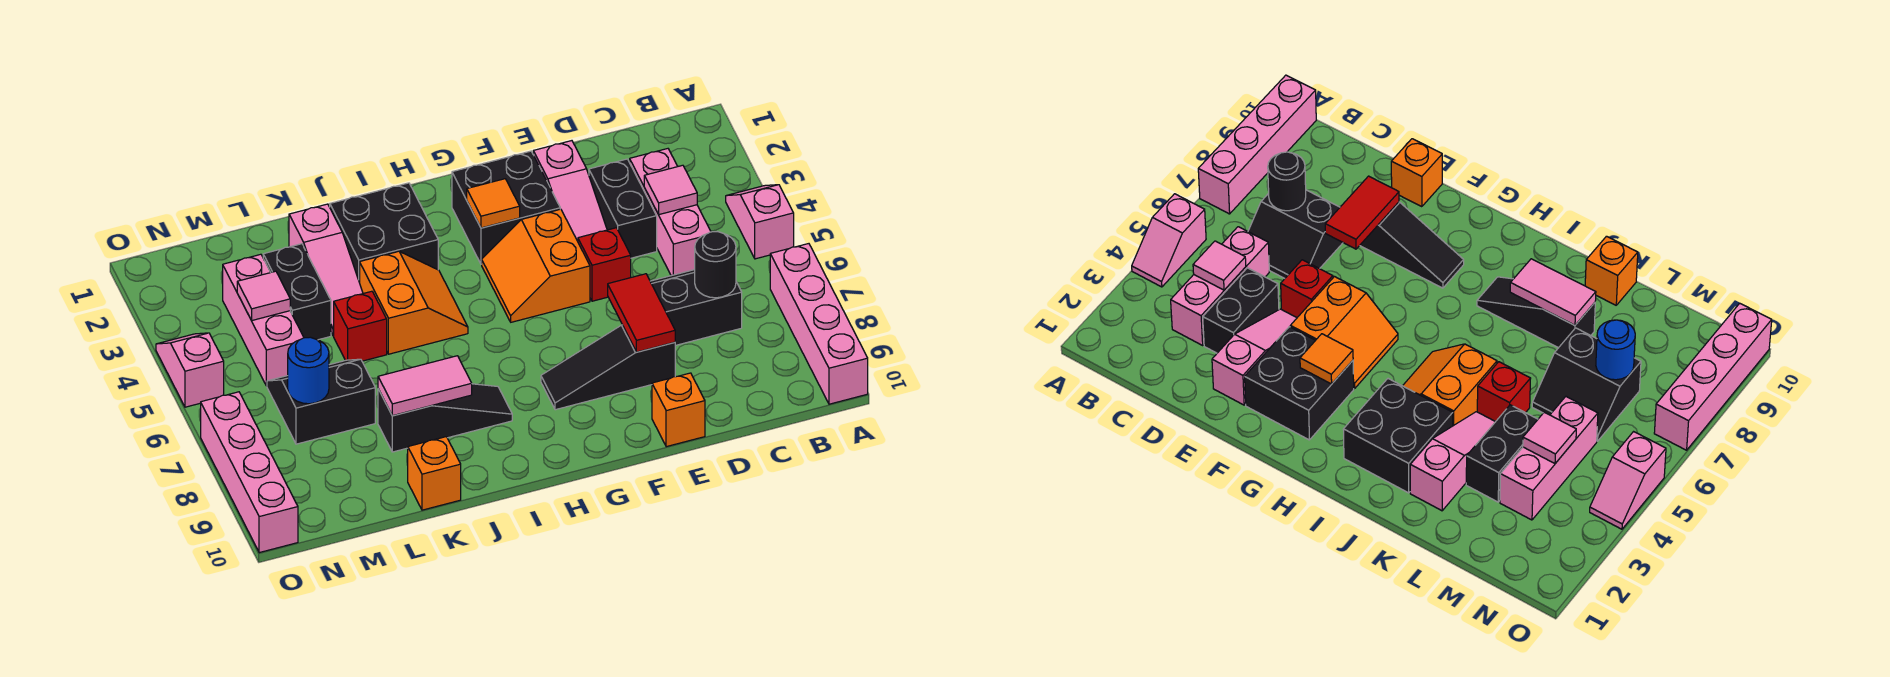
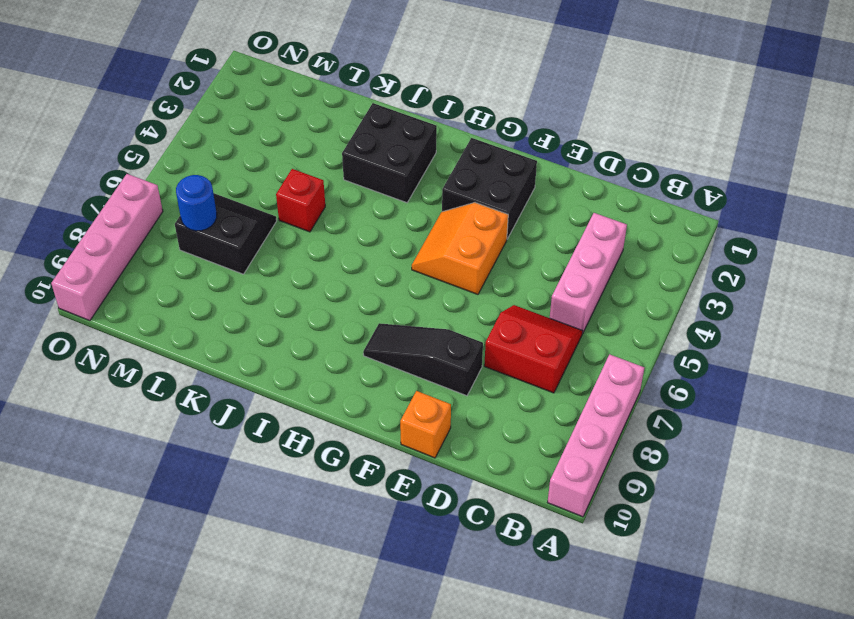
red 2x2 slope [484,305,583,393] -> black 2x2 slope [650,270,742,346]
none -> pink 1x2 slope [726,185,794,259]
none -> black 1x2 brick [589,159,657,258]
none -> pink 1x3 slope [533,141,607,241]

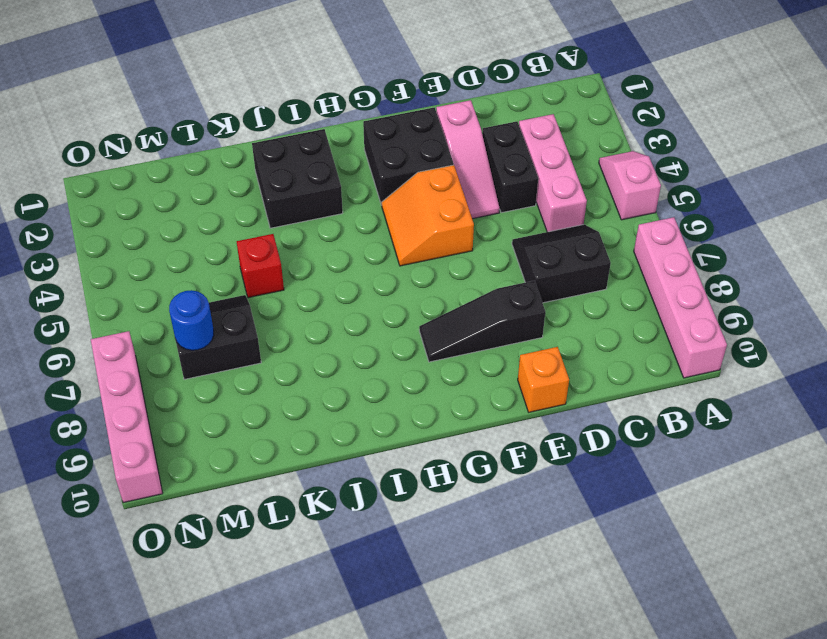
none -> red 1x1 brick [578,228,631,301]
none -> orange 2x2 slope [360,251,468,354]
none -> black 1x3 slope [378,384,512,452]

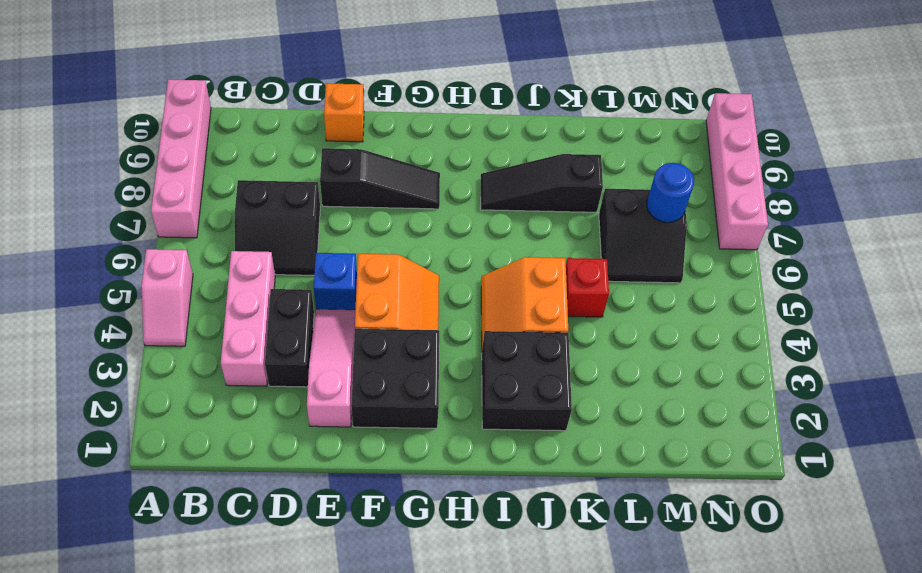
blue 1x1 brick [314,253,357,310] -> red 1x1 brick [578,228,631,301]
none -> pink 1x3 slope [289,204,363,336]
none -> orange 1x1 brick [408,437,461,510]
none -> black 1x2 brick [263,244,331,340]

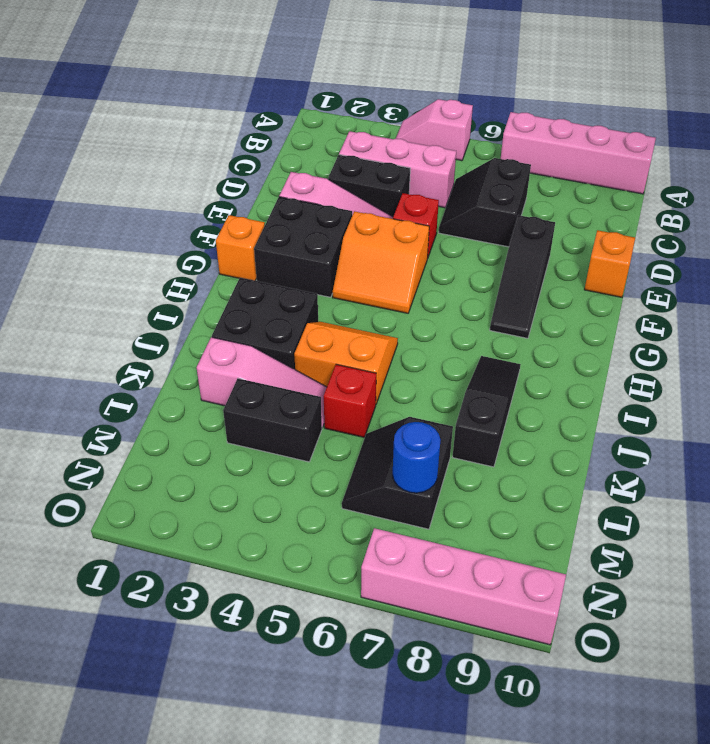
orange 1x1 brick [216,215,265,280] -> orange 1x1 brick moved to [408,437,461,510]
none -> pink 1x3 brick [223,254,304,386]
none -> pink 1x2 slope [156,333,224,407]
none -> pink 1x1 tile [644,165,697,215]

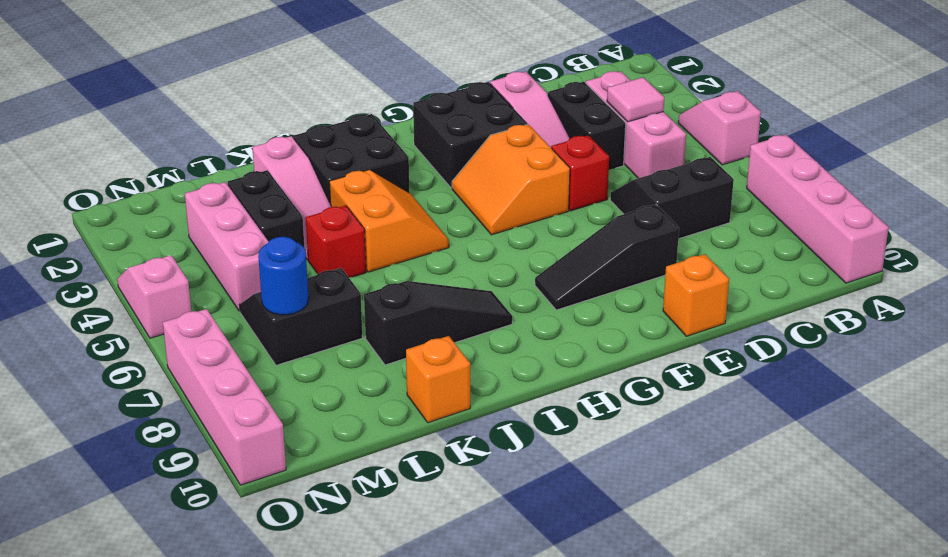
none -> black 1x1 round brick [695,232,736,298]
none -> red 1x2 tile [608,274,675,352]
none -> orange 1x1 tile [467,179,520,228]

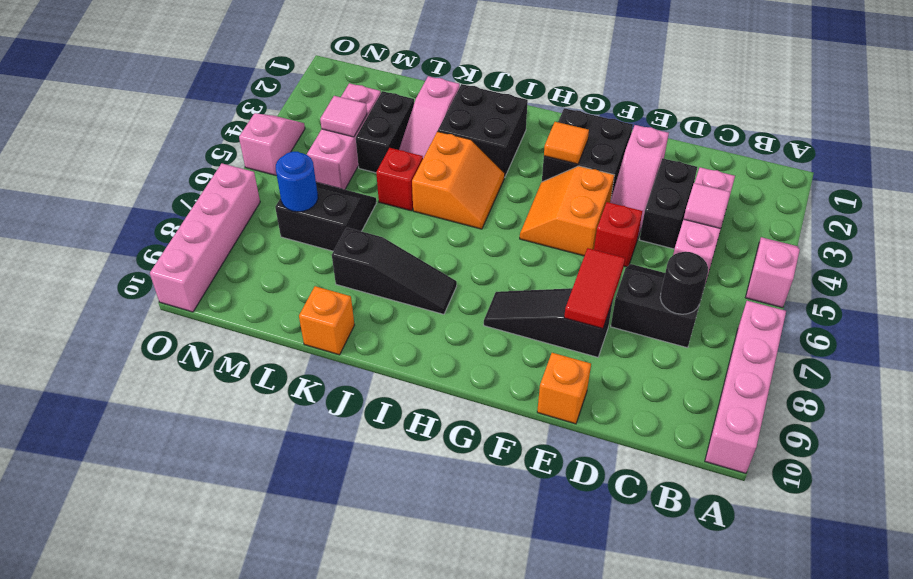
none -> pink 1x2 tile [378,356,472,416]

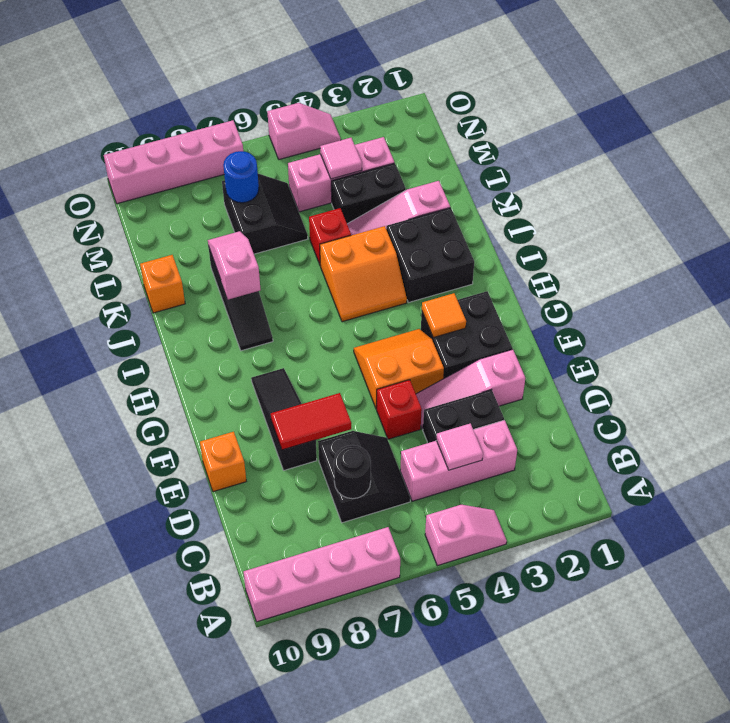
pink 1x2 slope [208,231,261,299] -> pink 1x2 tile [378,356,472,416]

